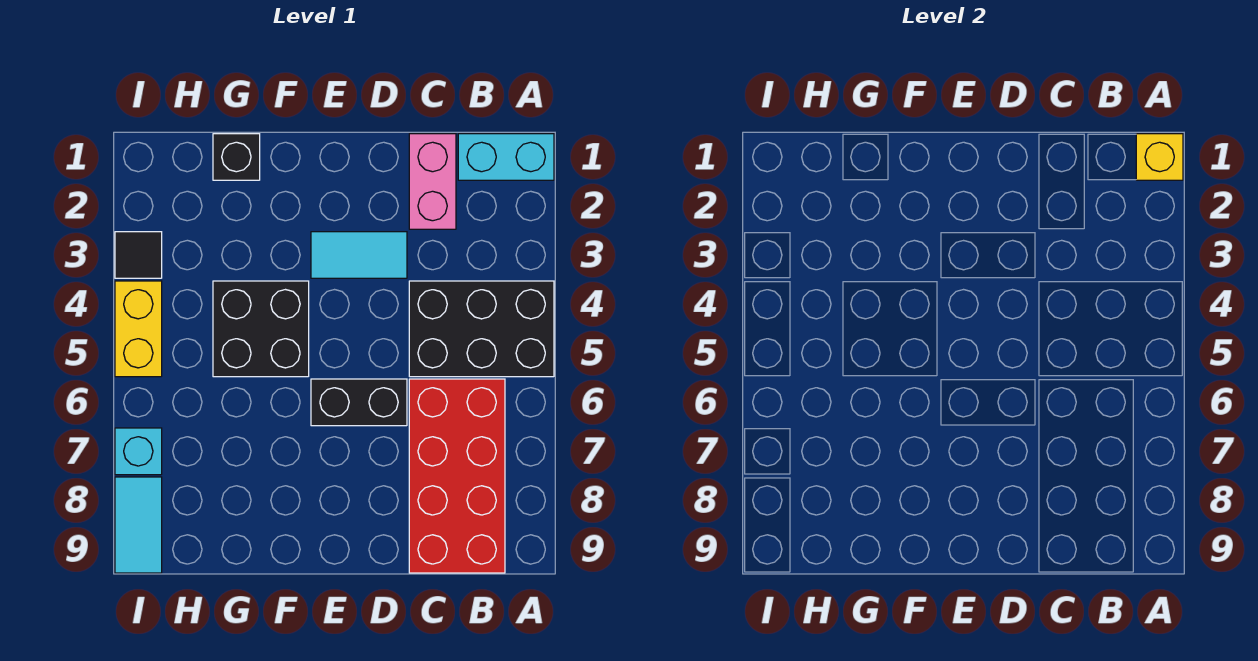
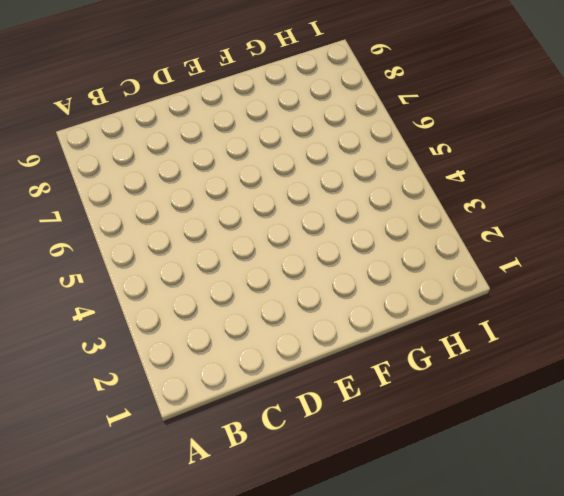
none -> cyan 1x2 brick [458,134,554,180]
none -> black 2x3 brick [409,281,554,377]
none -> red 2x4 brick [409,379,505,573]

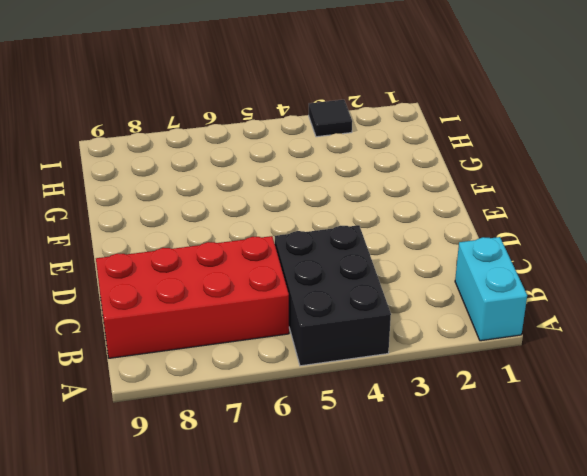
none -> pink 1x2 brick [409,134,456,229]
none -> cyan 1x2 tile [311,232,407,278]
none -> black 1x2 brick [311,379,407,426]

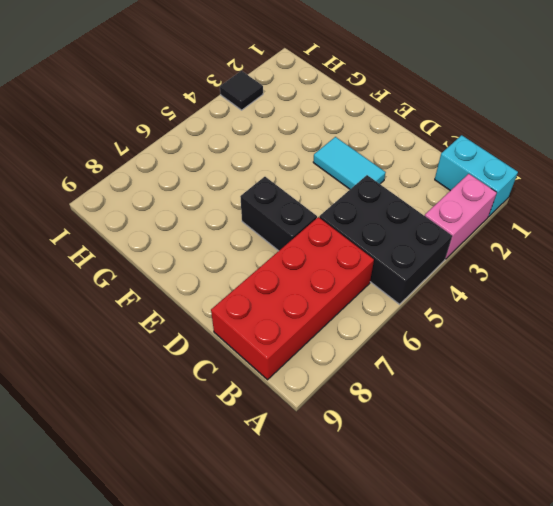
pink 1x2 brick [425,174,497,259] -> pink 1x2 brick moved to [409,134,456,229]
none -> black 2x2 brick [213,281,309,377]
none -> black 1x1 brick [213,134,260,180]
none -> yellow 1x2 brick [115,281,162,377]

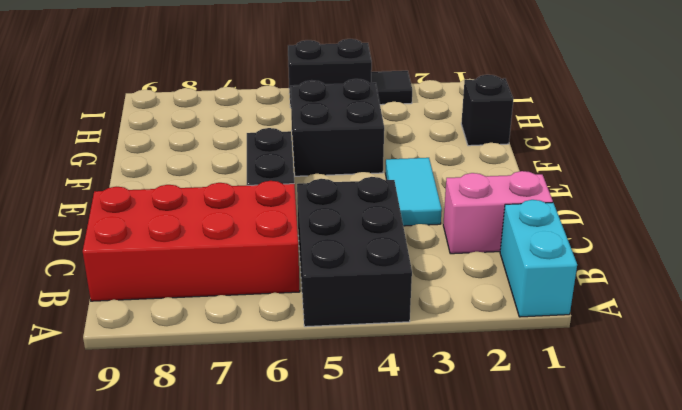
black 1x2 brick [288,39,372,107] -> yellow 1x2 brick [115,281,162,377]
none -> cyan 1x1 brick [115,428,162,475]
none -> cyan 1x2 tile [115,477,162,573]
none -> yellow 1x1 brick [1136,134,1183,180]

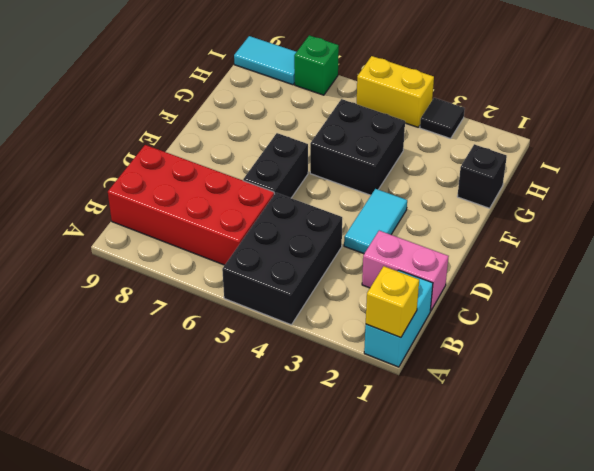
green 1x1 brick [294,35,339,95] -> cyan 1x1 brick [115,428,162,475]

